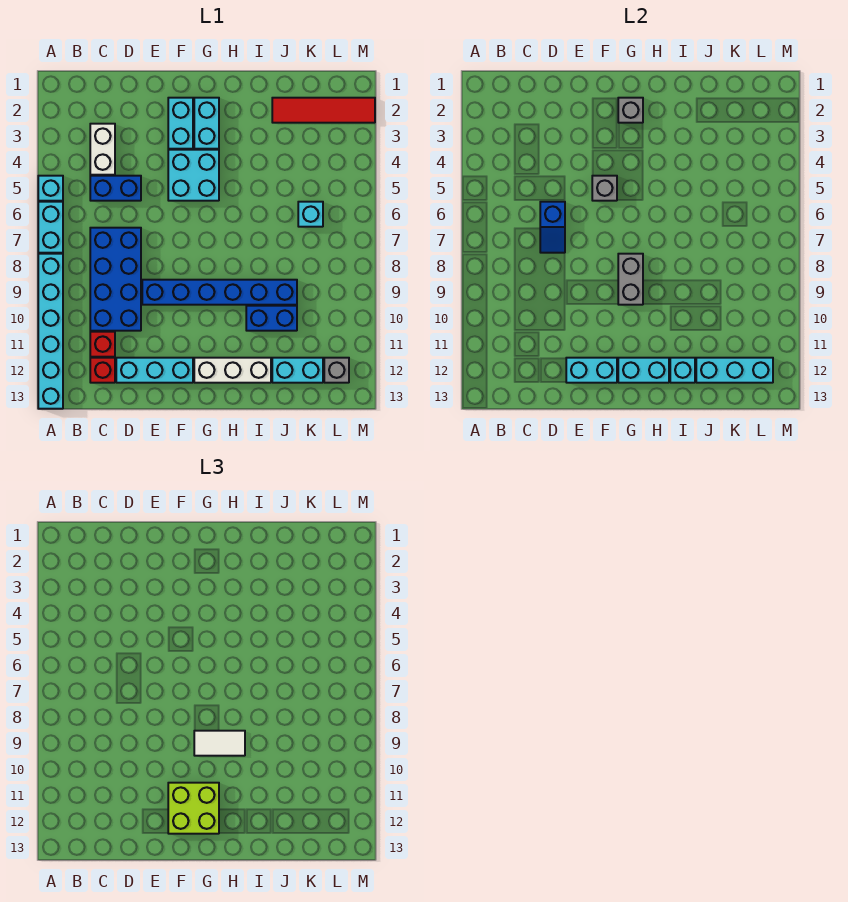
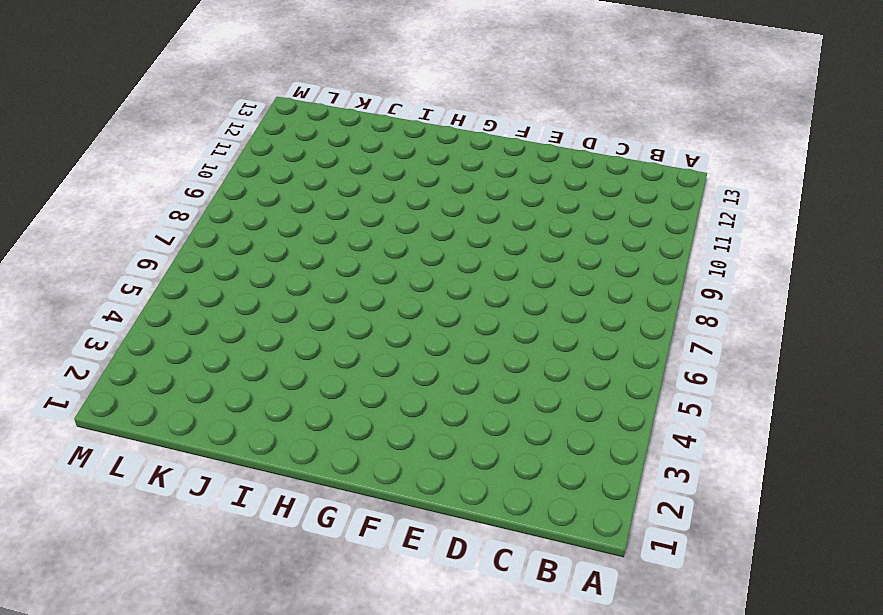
none -> cyan 1x1 brick [38,176,63,201]
none -> cyan 1x2 brick [38,202,63,253]
none -> cyan 1x6 brick [38,254,63,409]

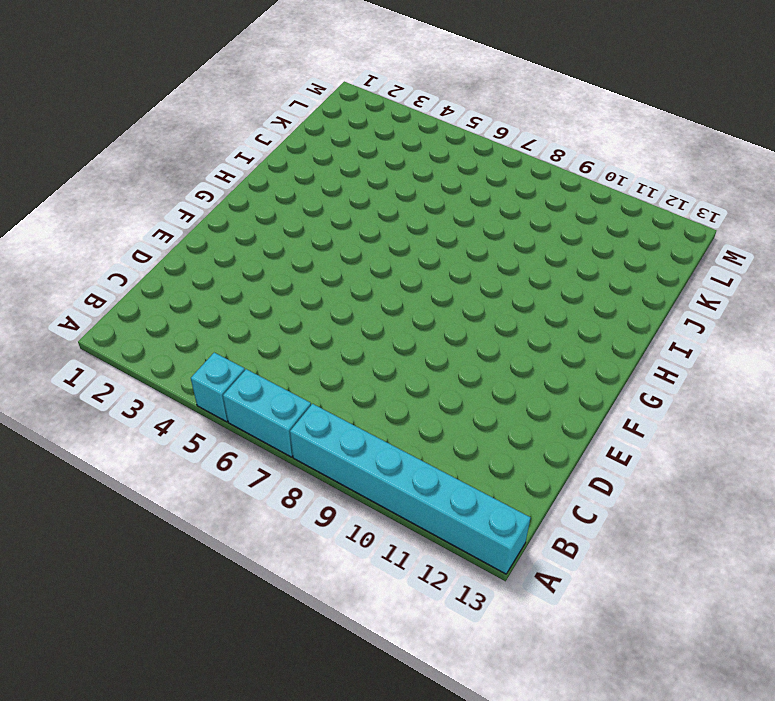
none -> white 1x2 brick [90,124,115,175]
none -> blue 1x2 brick [90,176,141,201]
none -> blue 2x4 brick [90,228,141,331]

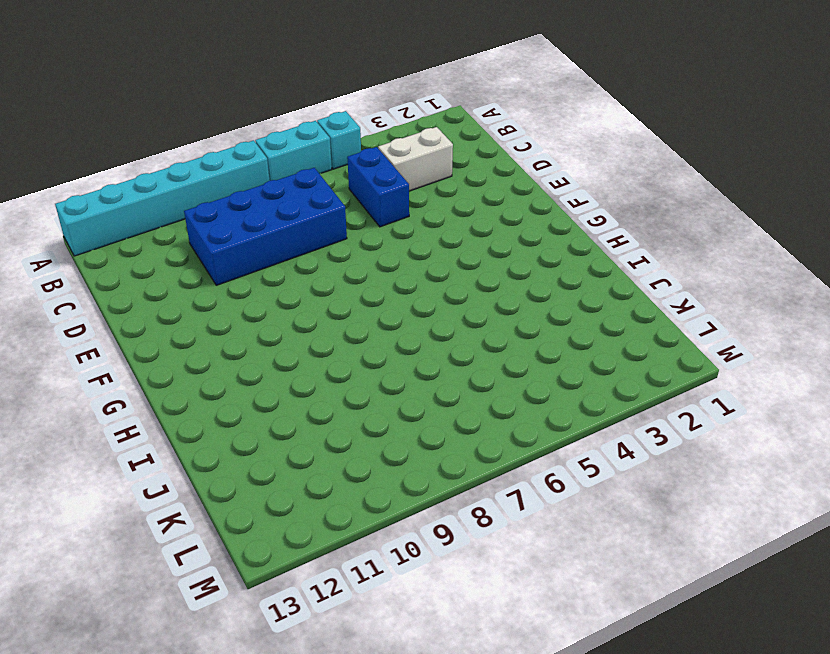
none -> red 1x1 brick [90,332,115,357]
none -> red 1x1 brick [90,358,115,383]
none -> cyan 1x3 brick [116,358,193,383]

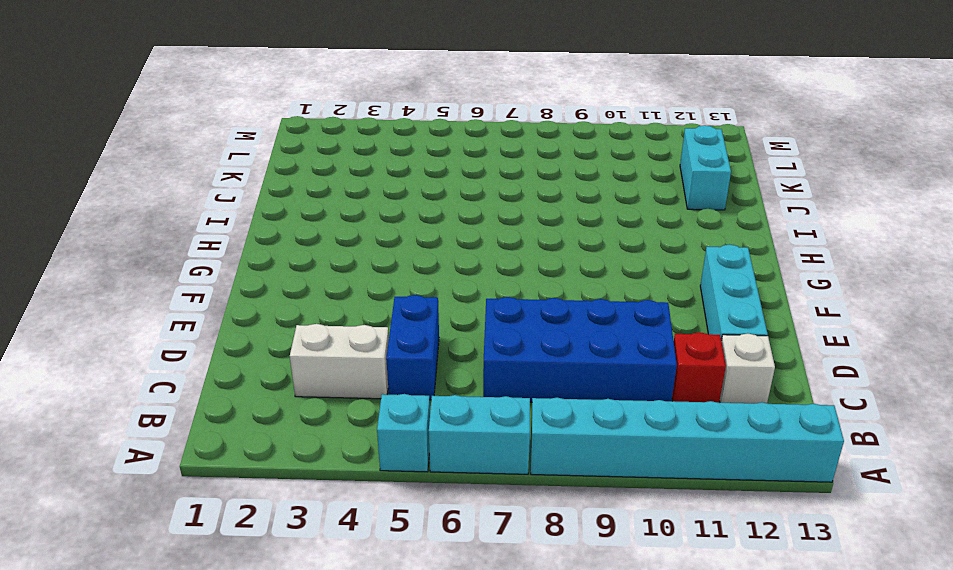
white 1x1 brick [720,333,775,403] -> red 1x1 brick [90,358,115,383]
none -> blue 1x6 brick [142,280,297,305]
none -> cyan 1x2 brick [168,98,193,149]
none -> cyan 2x2 brick [168,150,219,201]

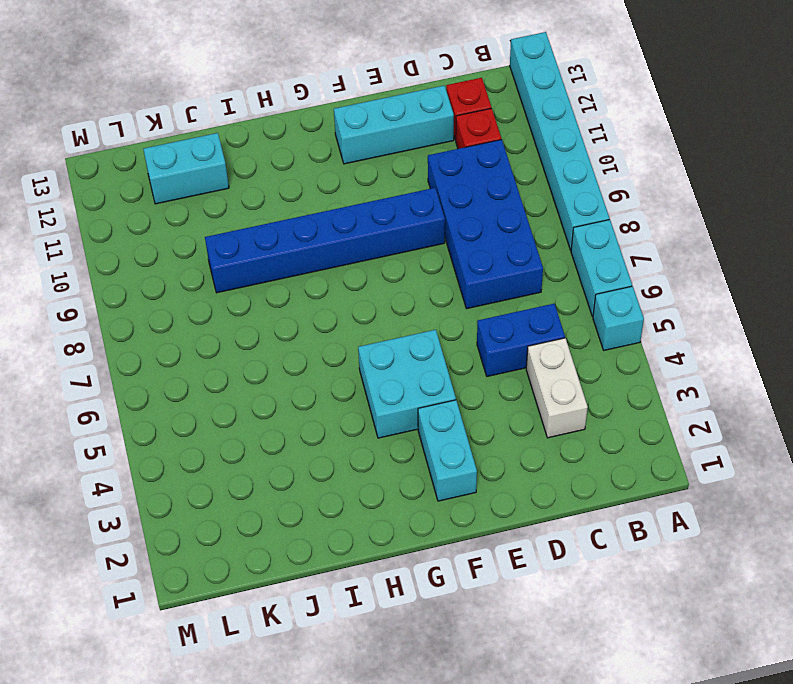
none -> cyan 1x2 brick [194,98,219,149]
none -> white 1x3 brick [194,358,271,383]
none -> blue 1x2 brick [246,306,297,331]

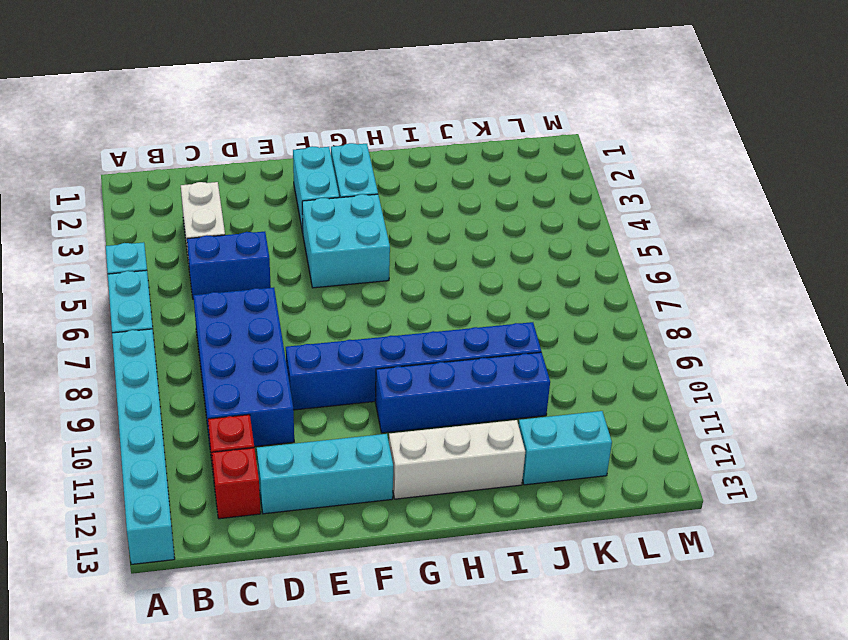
blue 1x4 brick [375,352,550,433] -> blue 1x2 brick [246,306,297,331]
none -> red 1x4 tile [272,98,375,123]
none -> cyan 1x1 brick [298,202,323,227]
none -> grey 1x1 brick [324,358,349,383]

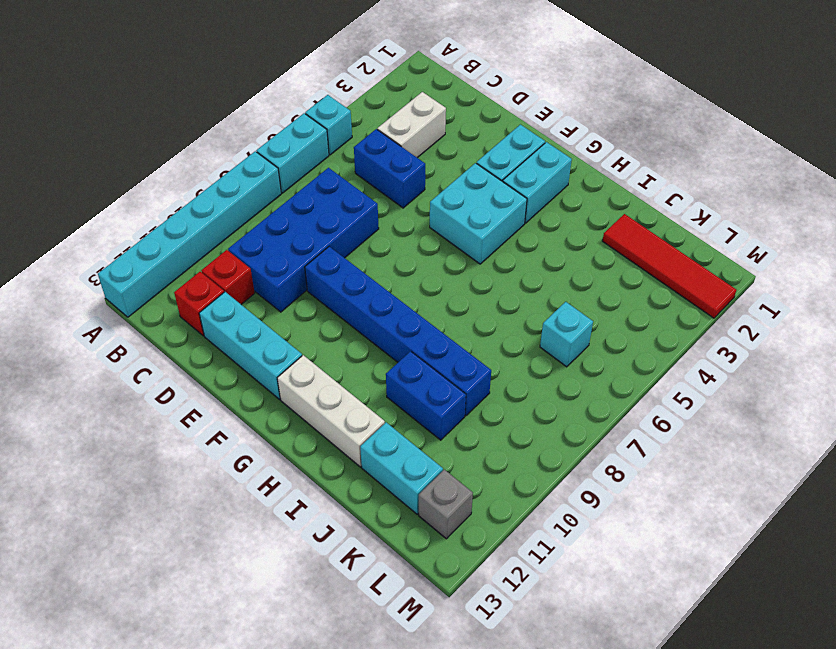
none -> blue 1x2 slope [540,202,565,253]
none -> cyan 1x2 brick [566,358,617,383]
none -> grey 1x1 brick [592,176,617,201]

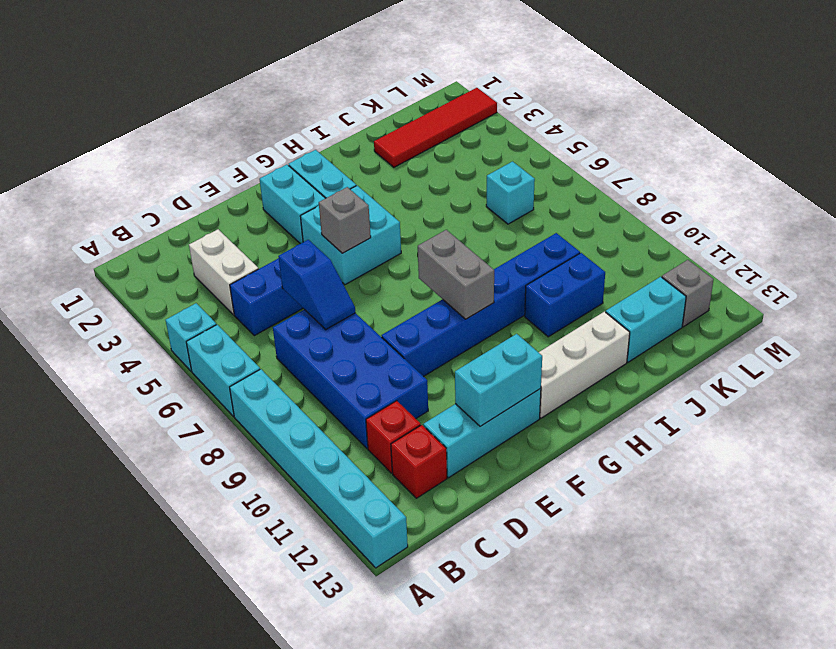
none -> grey 1x1 brick [618,98,643,123]
none -> cyan 1x2 brick [618,358,669,383]
none -> cyan 1x1 brick [670,358,695,383]

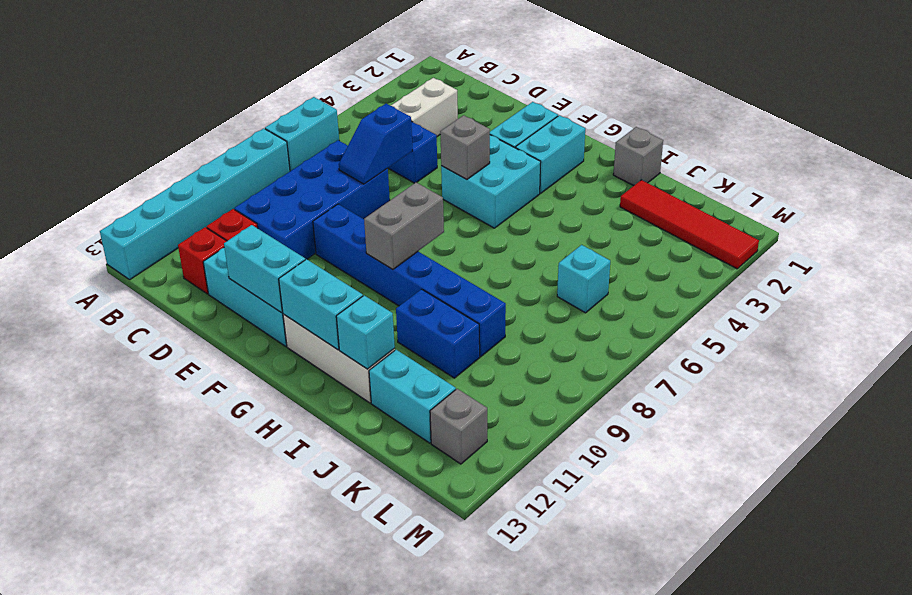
grey 1x1 brick [613,127,663,186] -> grey 1x1 brick moved to [618,98,643,123]
none -> cyan 1x1 brick [38,176,63,201]
none -> cyan 1x3 brick [696,358,773,383]
none -> lime 2x2 brick [168,783,219,834]

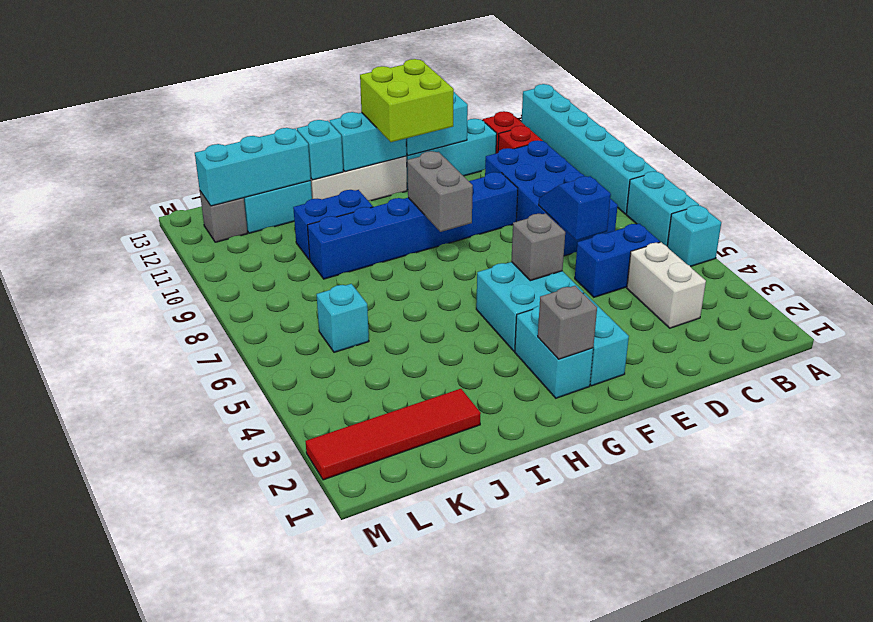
none -> white 1x2 tile [194,731,245,756]

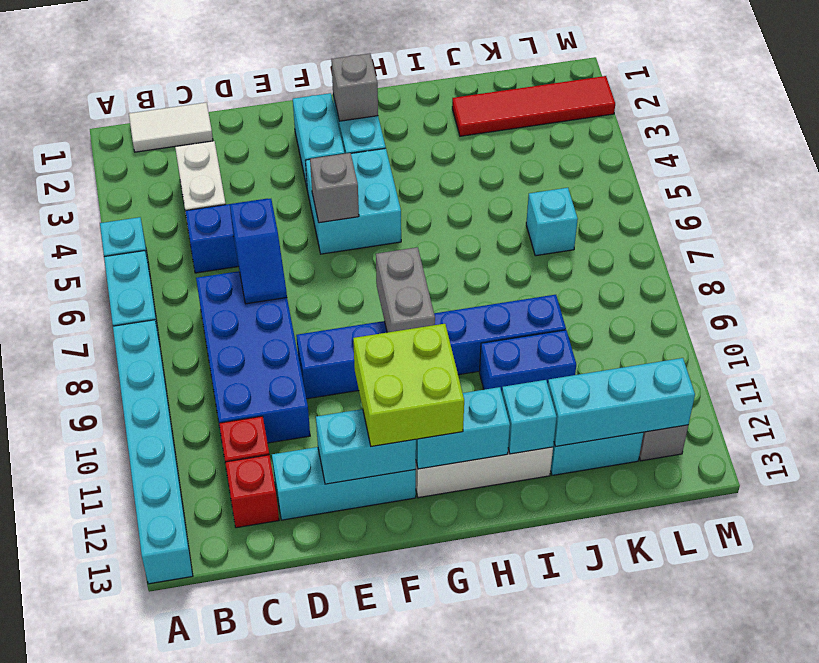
white 1x2 tile [129,102,213,152] -> white 1x2 tile moved to [194,731,245,756]

